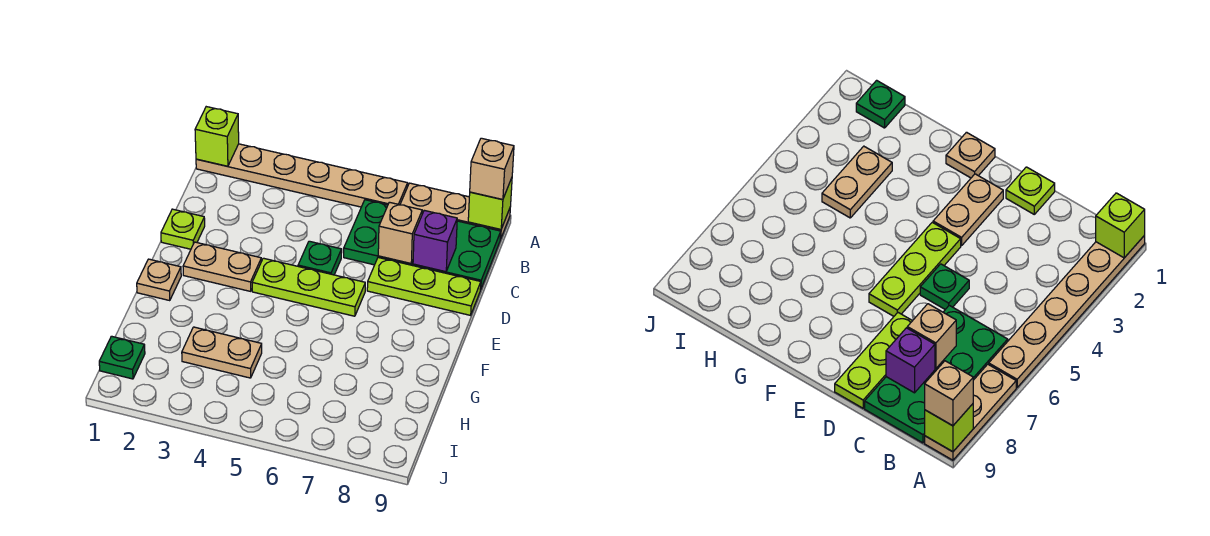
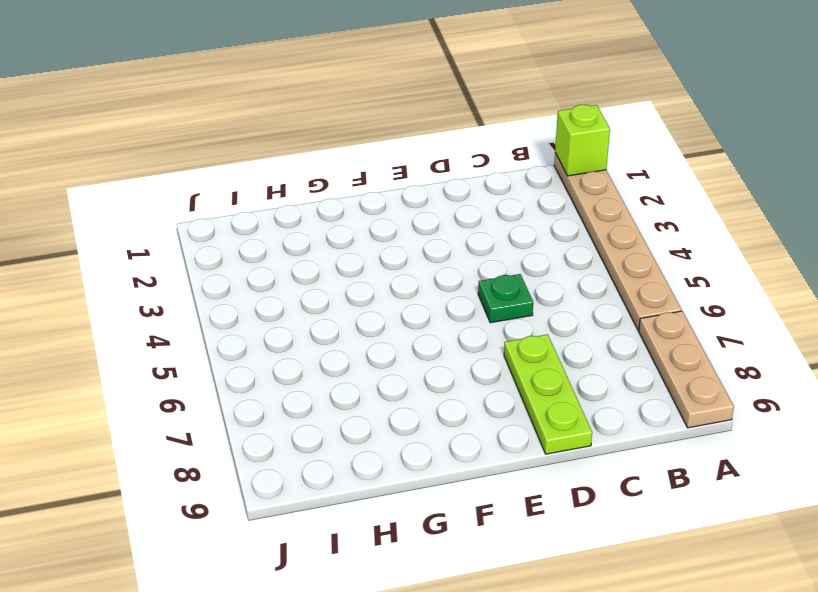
none -> green 2x4 plate [344,200,501,290]
none -> lime 1x1 plate [161,209,205,249]
none -> tan 1x2 plate [183,242,261,291]

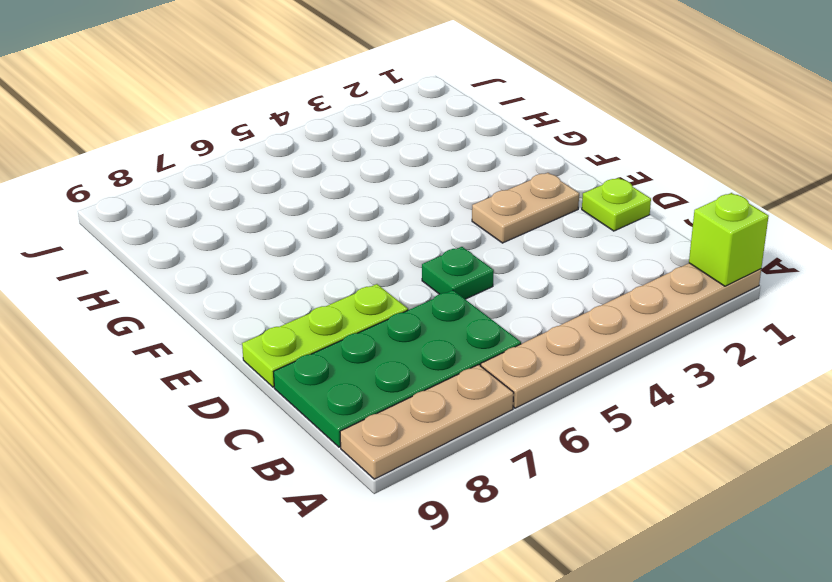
none -> lime 1x3 plate [252,258,365,316]
none -> tan 1x1 plate [137,259,181,301]
none -> tan 1x2 plate [182,327,262,378]

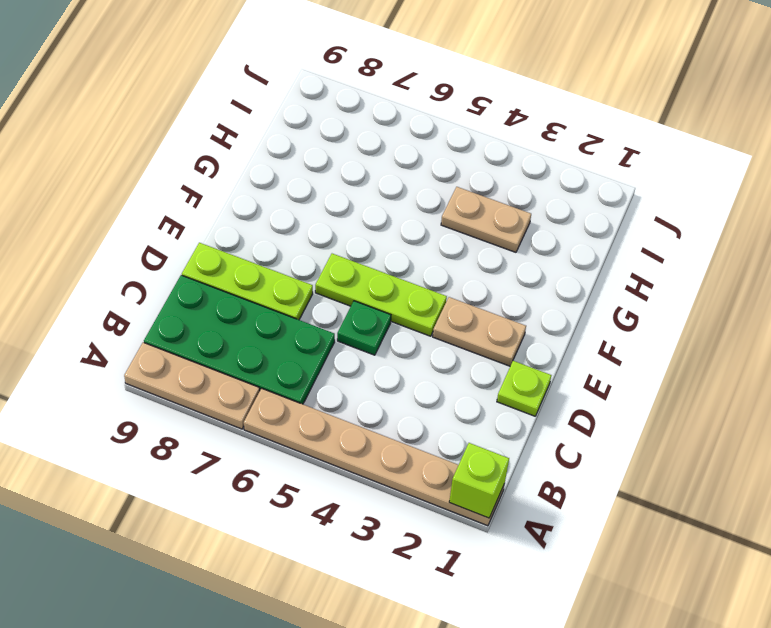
none -> tan 1x1 plate [137,259,181,301]
none -> green 1x1 plate [99,336,145,379]
none -> lime 1x1 brick [468,178,512,229]

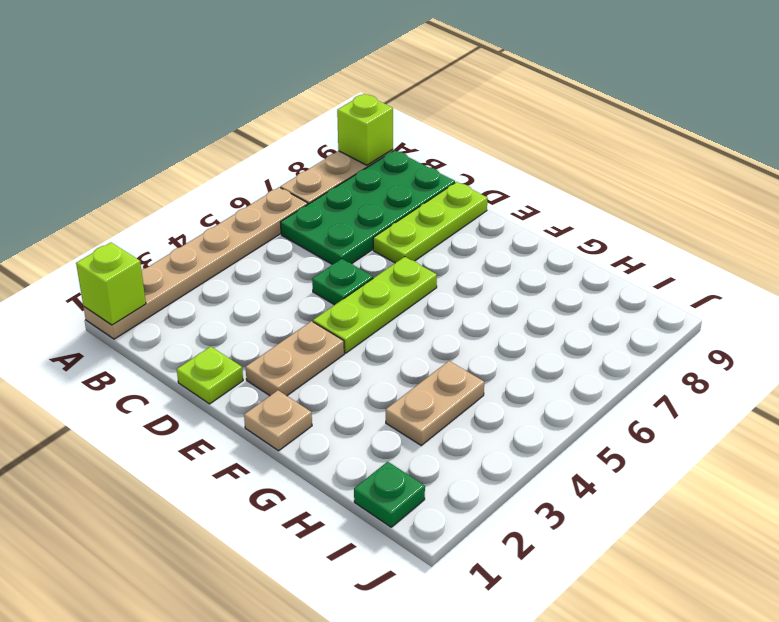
none -> tan 1x1 brick [378,202,422,263]
none -> purple 1x1 brick [413,210,457,272]
none -> tan 1x1 brick [470,138,514,200]

